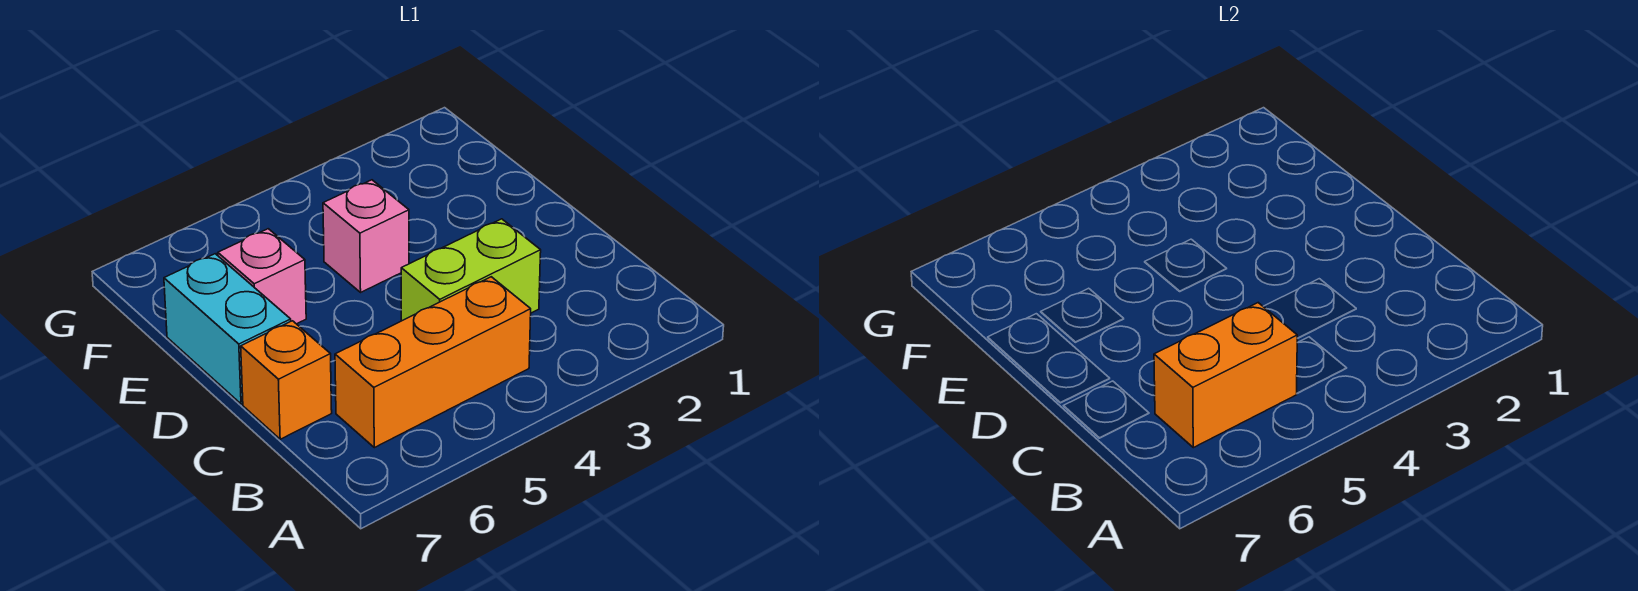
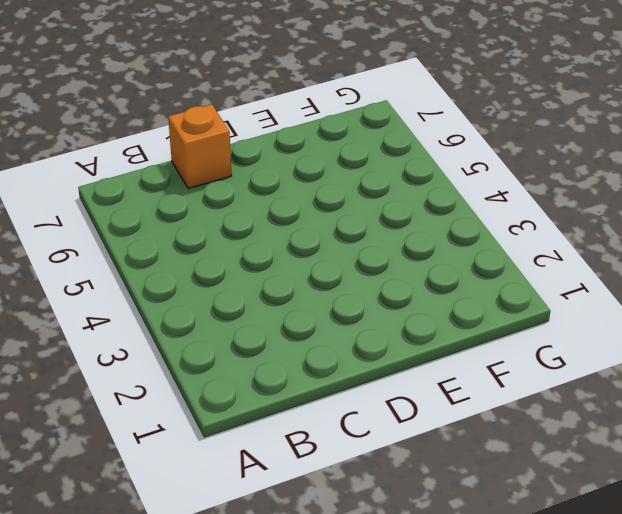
none -> orange 1x3 brick [335,277,531,448]
none -> lime 1x2 brick [401,219,541,321]

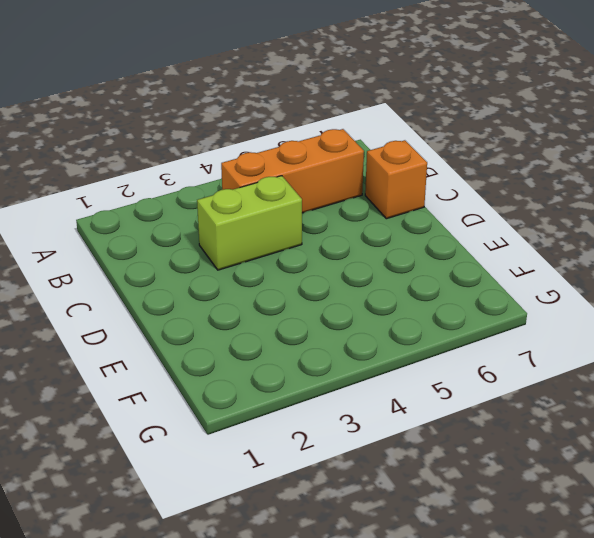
none -> cyan 1x2 brick [164,254,291,404]
none -> pink 1x1 brick [323,180,409,292]

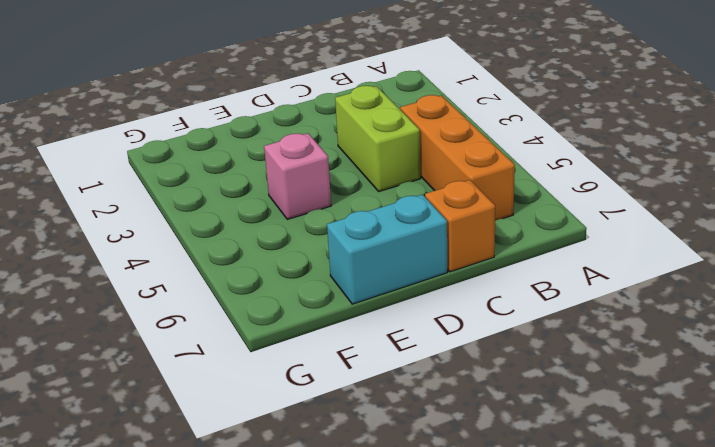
none -> pink 1x1 brick [218,229,306,324]
none -> orange 1x2 brick [1154,303,1297,448]

